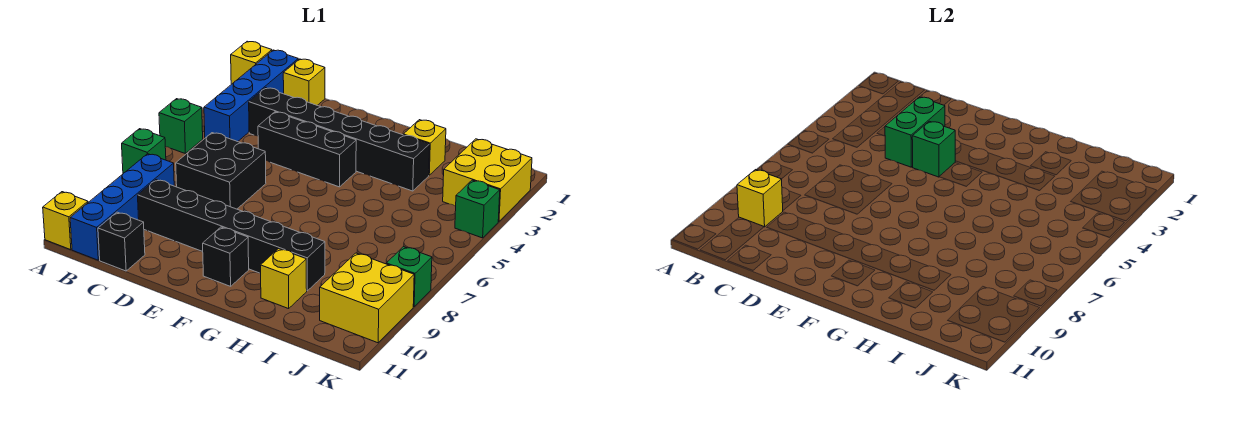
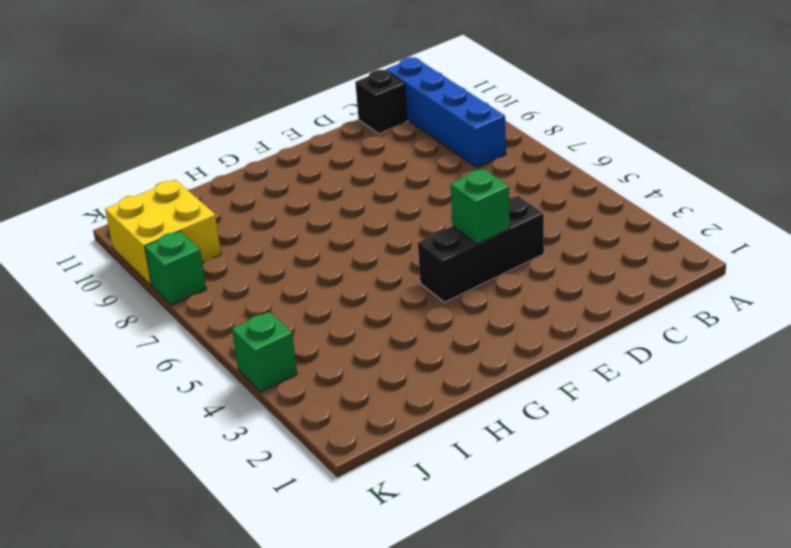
none -> yellow 1x1 brick [231,41,272,84]
none -> green 1x1 brick [159,99,203,153]
none -> green 1x1 brick [122,129,166,173]

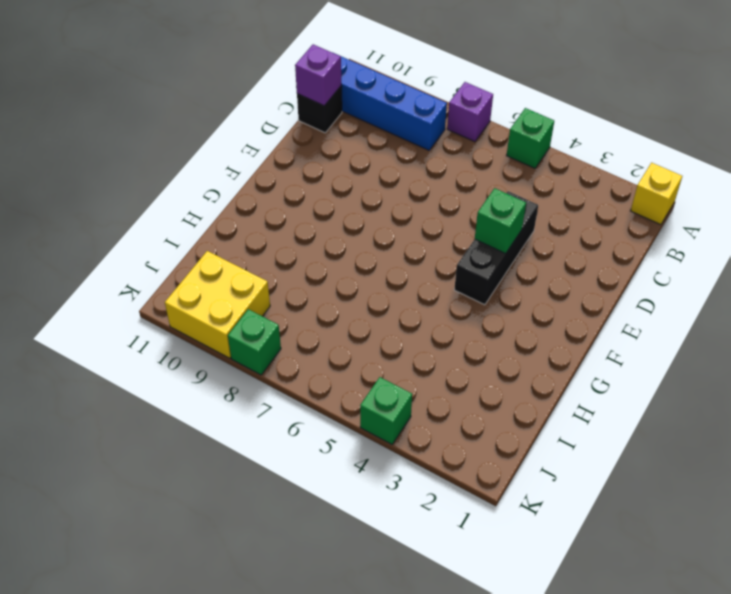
purple 1x1 brick [447,82,493,142] -> green 1x1 brick [122,129,166,173]
purple 1x1 brick [295,44,341,106] -> none
none -> yellow 1x1 brick [43,192,88,250]
none -> blue 1x4 brick [204,50,298,142]
none -> yellow 1x1 brick [283,59,325,105]

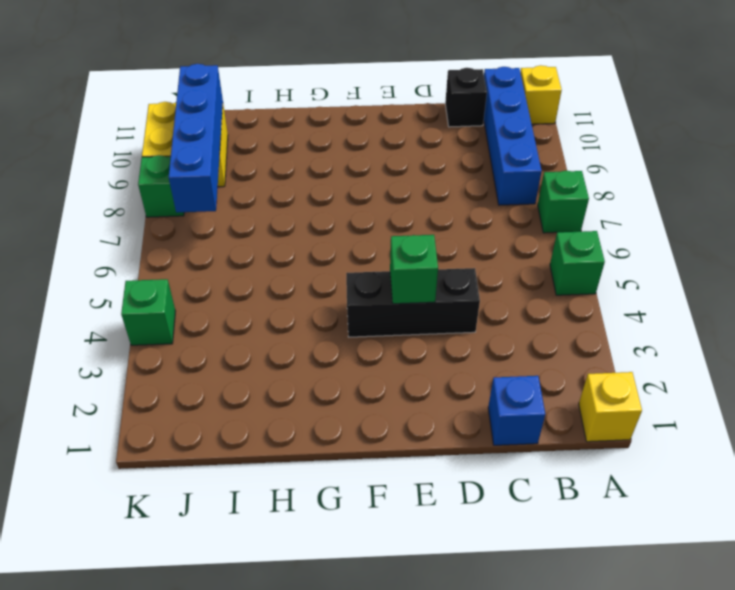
blue 1x1 brick [488,376,545,445] -> yellow 1x1 brick [283,59,325,105]
blue 1x4 brick [169,64,223,213] -> blue 1x4 brick moved to [204,50,298,142]
none -> black 1x6 brick [249,88,430,191]
none -> black 2x2 brick [176,133,266,209]
none -> black 1x6 brick [138,180,325,291]

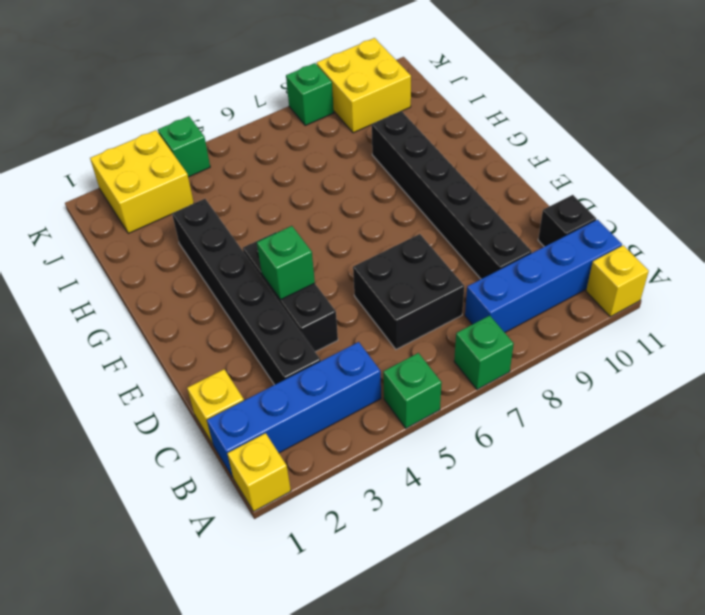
none -> black 1x1 brick [203,227,249,286]
none -> yellow 1x1 brick [403,120,446,175]
none -> yellow 1x1 brick [261,249,307,309]

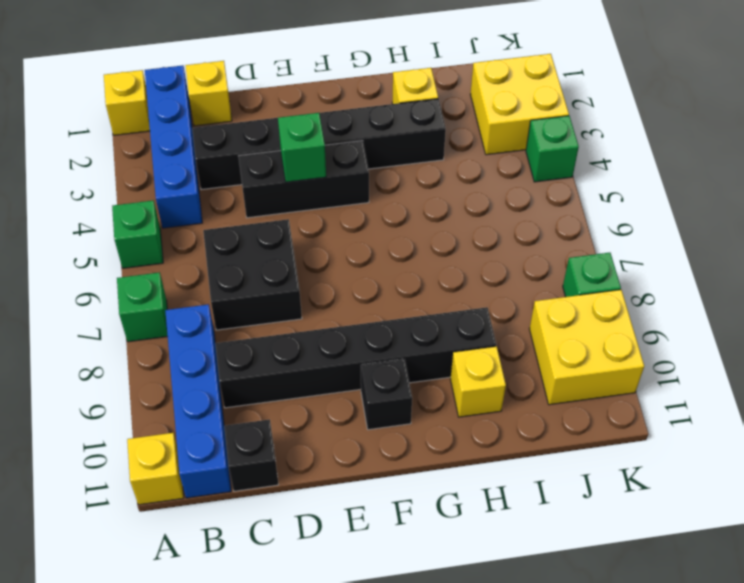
none -> yellow 1x1 brick [737,170,783,227]
none -> green 1x2 brick [885,97,945,167]

